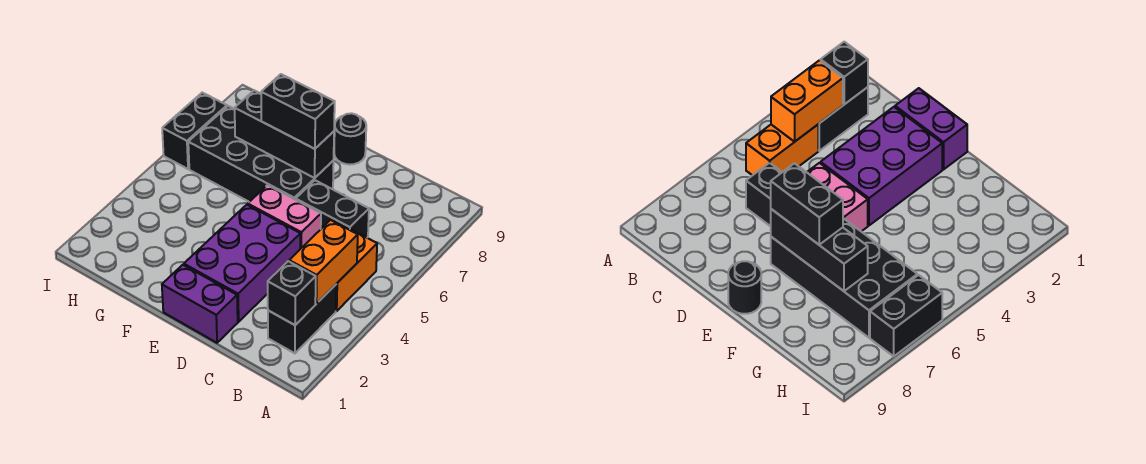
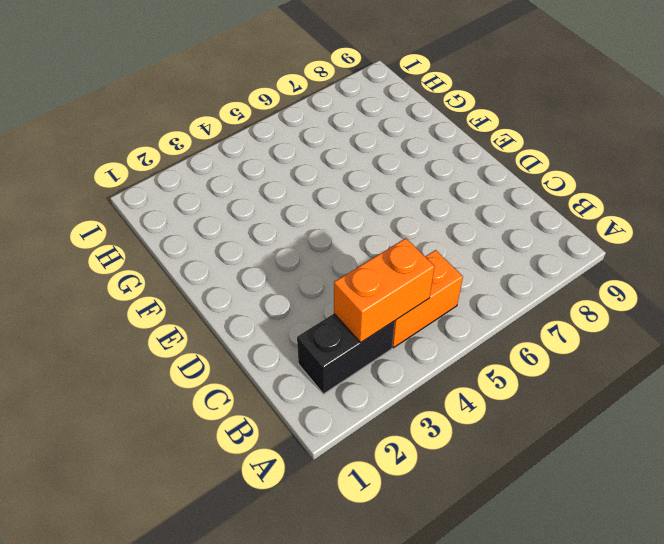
none -> black 1x2 brick [296,180,369,238]
none -> purple 1x2 brick [162,265,238,343]
none -> purple 2x3 brick [184,205,301,322]

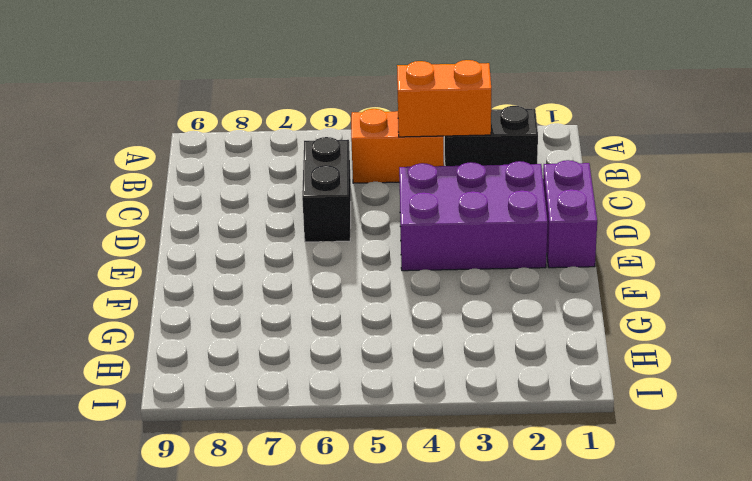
none -> pink 1x2 brick [248,185,321,249]
none -> black 2x4 brick [188,106,334,202]
none -> black 1x1 round brick [334,113,366,165]

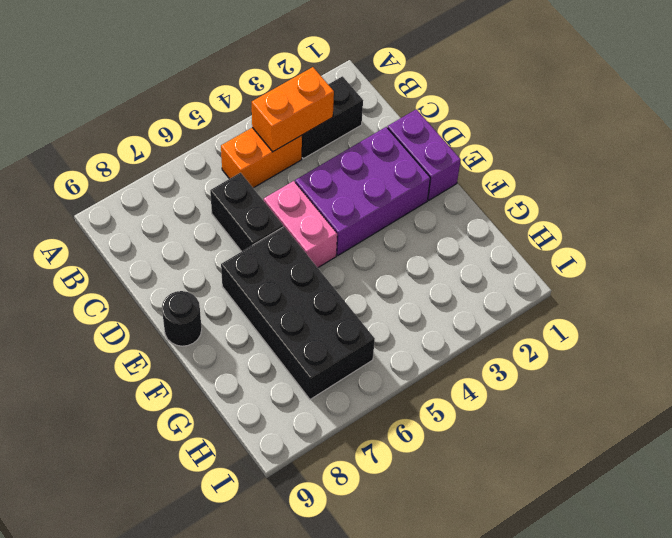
none -> black 1x2 brick [162,93,227,169]
none -> black 1x1 brick [268,261,316,325]
none -> black 1x3 brick [235,90,334,178]

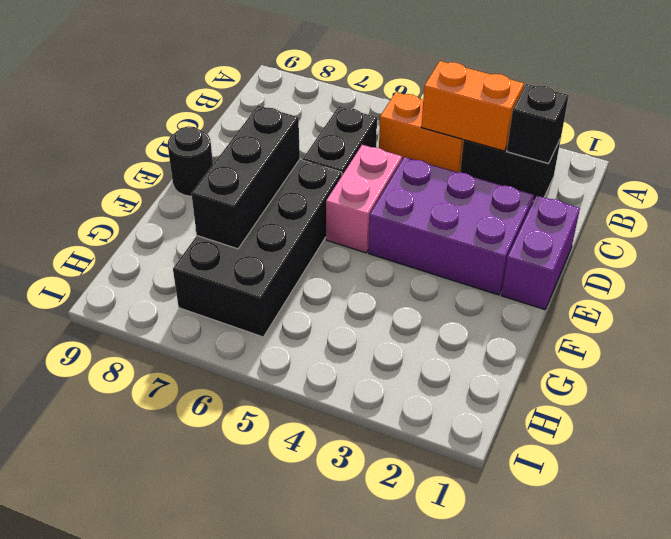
none -> black 1x2 brick [162,93,227,169]
none -> black 1x2 brick [261,74,335,149]

